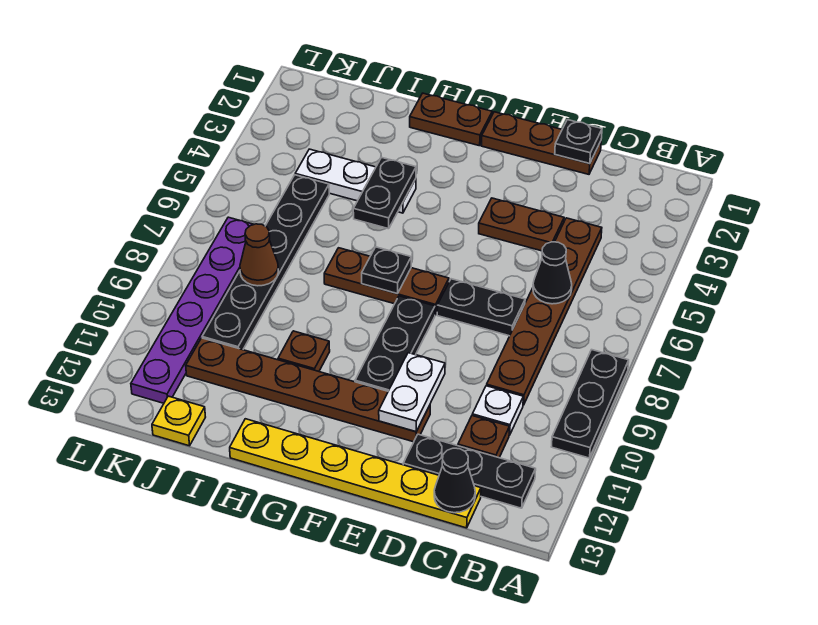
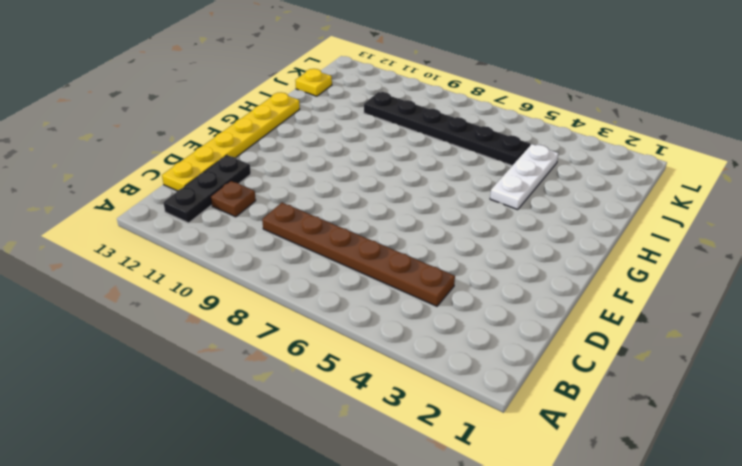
none -> black 1x3 plate [551,350,629,458]
none -> white 1x1 plate [472,386,523,435]
none -> brown 1x3 plate [481,112,601,174]

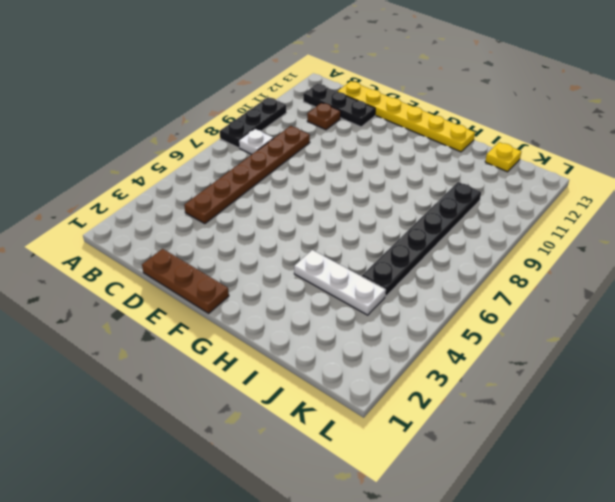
white 1x1 plate [239,129,273,154] -> white 1x1 plate moved to [472,386,523,435]
none -> brown 1x2 plate [479,198,564,251]
none -> black 1x2 plate [437,279,525,336]
none -> brown 1x6 plate [186,338,430,442]

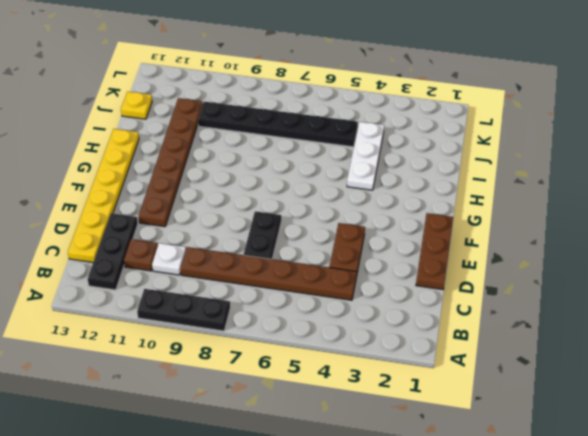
none -> brown 1x3 plate [324,248,449,315]
none -> black 1x3 plate [355,296,435,391]
none -> brown 1x2 plate [410,93,492,146]

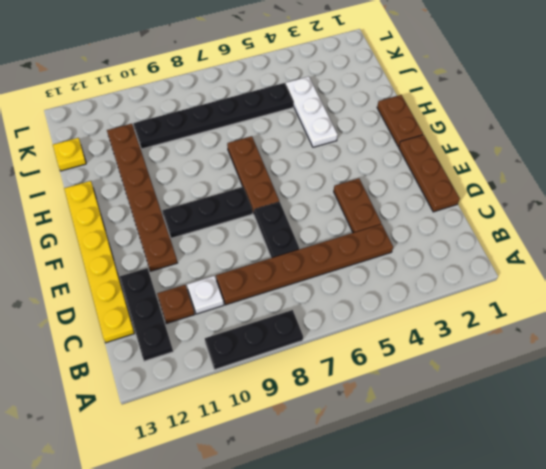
none -> brown 1x1 plate [278,331,330,371]
none -> purple 1x6 plate [131,217,254,403]
none -> black 1x1 cone [533,242,572,304]

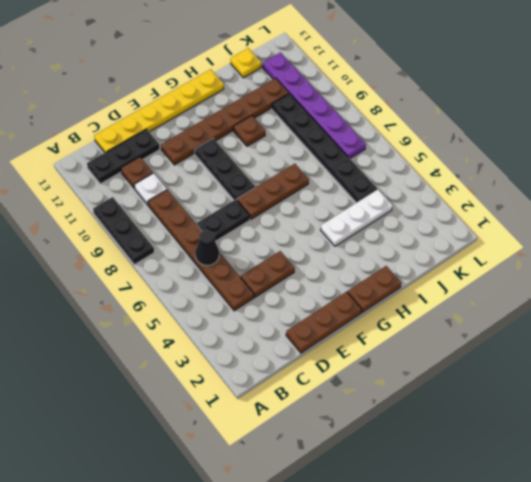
none -> black 1x1 cone [434,448,475,513]
none -> black 1x1 plate [555,120,602,164]
none -> white 1x2 plate [379,353,445,432]

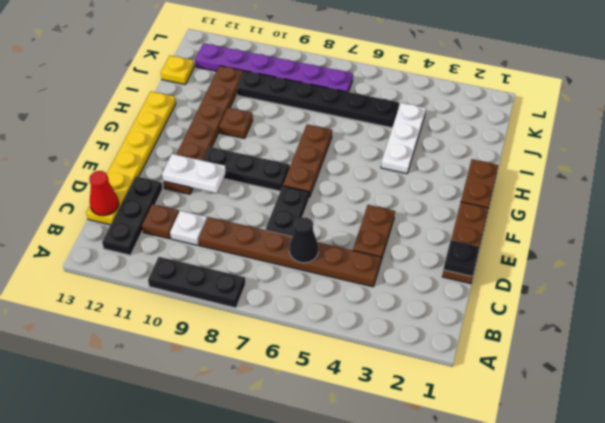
red 1x1 cone [89,171,119,216] -> black 1x1 cone [434,448,475,513]
none -> black 1x1 plate [362,247,411,294]
none -> black 1x2 plate [353,157,416,229]
none -> brown 1x1 cone [240,224,278,286]

